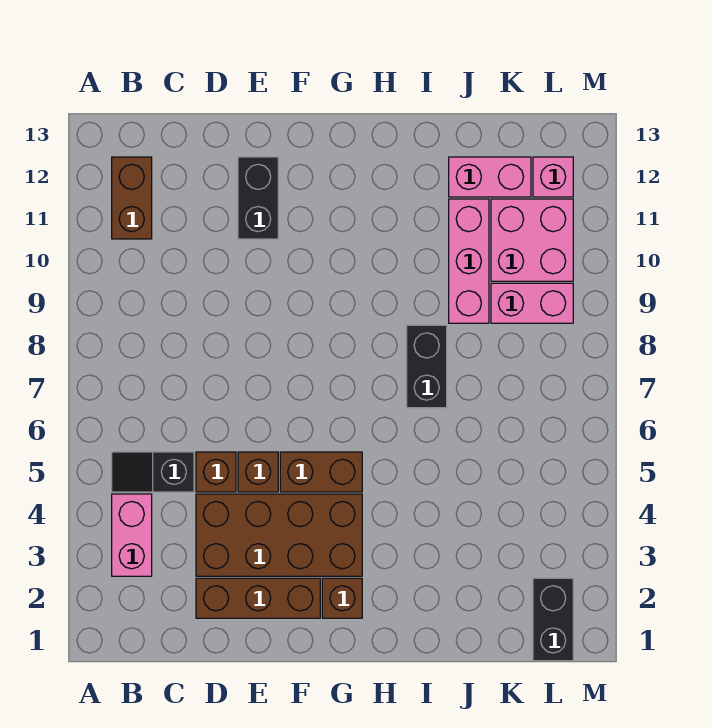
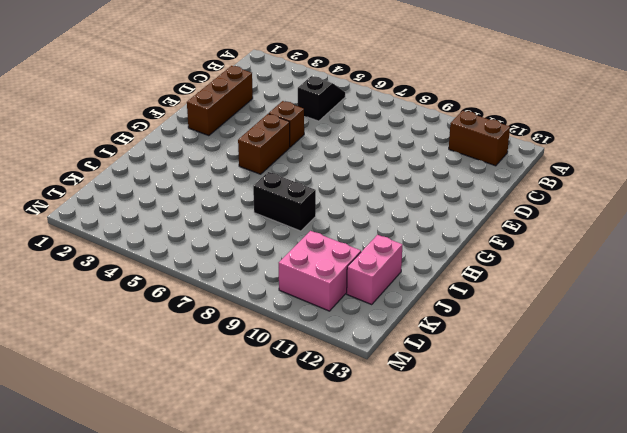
none -> pink 1x2 brick [112,494,152,576]
none -> brown 2x4 brick [196,494,362,576]
none -> brown 1x1 brick [196,452,236,492]

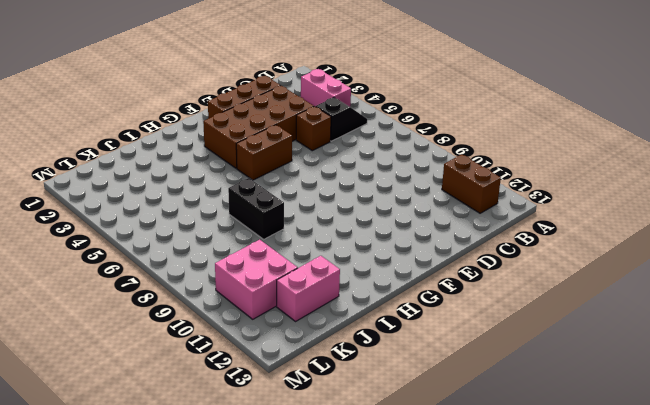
none -> brown 1x1 brick [238,452,278,492]
none -> black 1x2 brick [238,157,278,239]
none -> brown 1x1 brick [322,578,362,618]

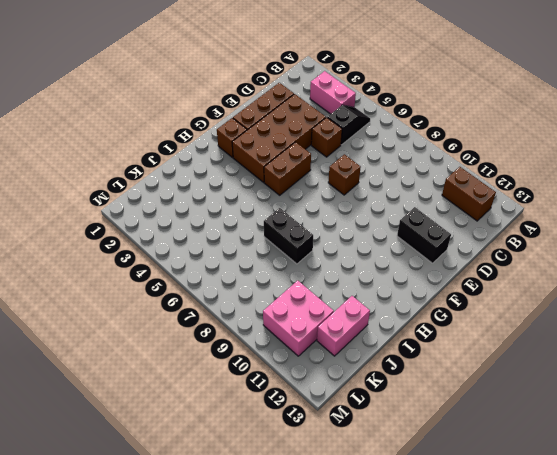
brown 1x1 brick [328,154,361,195] -> brown 1x1 brick moved to [238,452,278,492]
none -> pink 1x3 brick [449,199,489,323]
none -> pink 1x2 brick [491,283,573,323]
none -> black 1x2 brick [533,578,573,661]

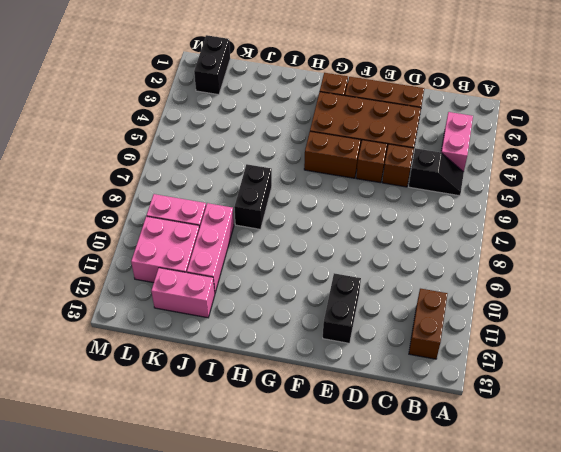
none -> pink 1x1 brick [533,157,573,197]

